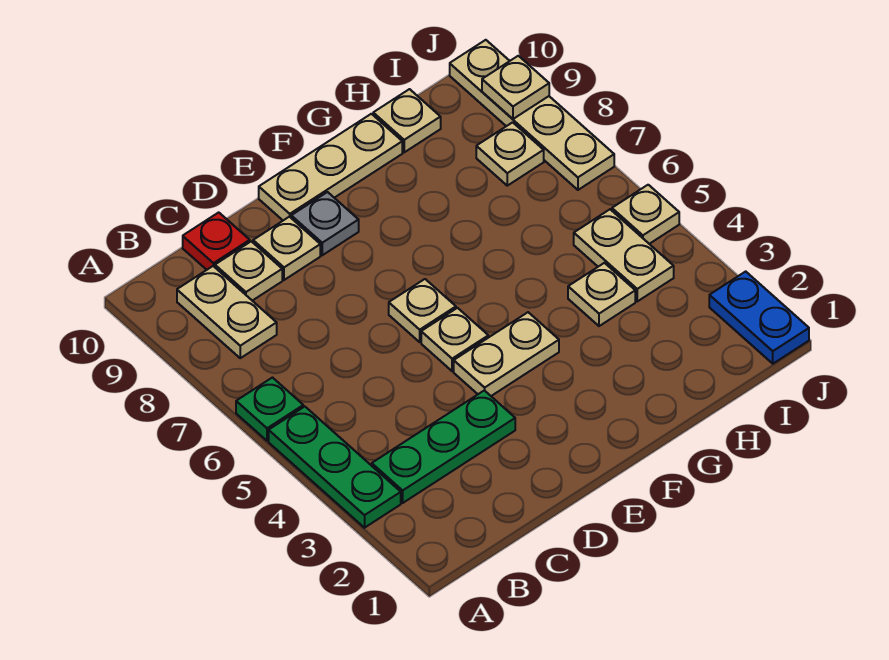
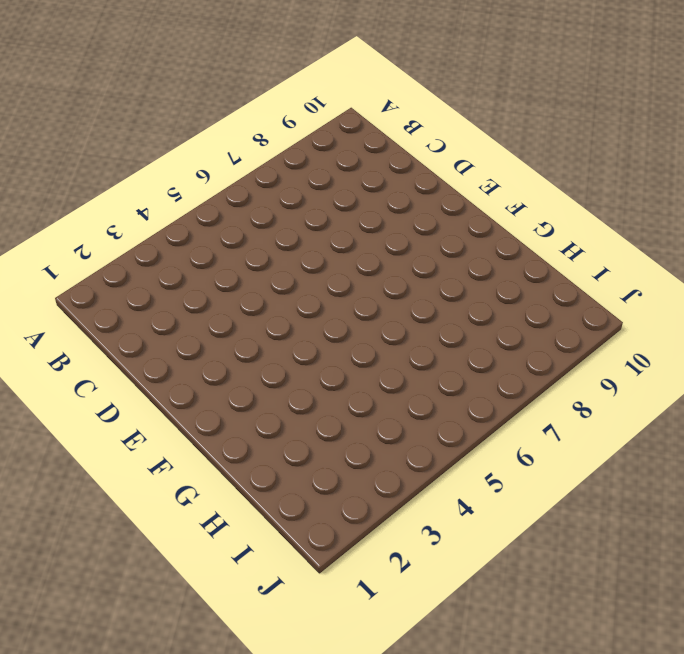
none -> green 1x3 plate [269,407,401,528]
none -> green 1x1 plate [236,378,303,441]
none -> green 1x3 plate [372,390,515,503]

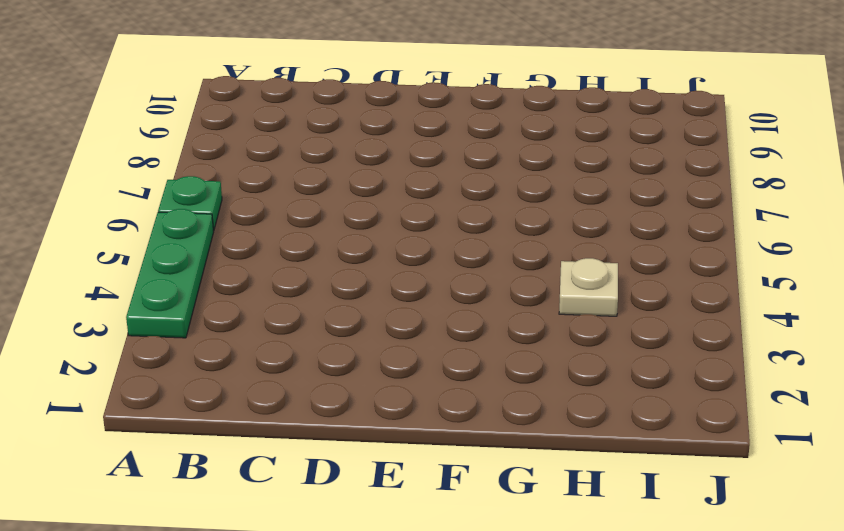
none -> green 1x3 plate [372,390,515,503]
none -> tan 1x2 plate [177,266,277,358]
none -> tan 1x1 plate [215,241,282,301]

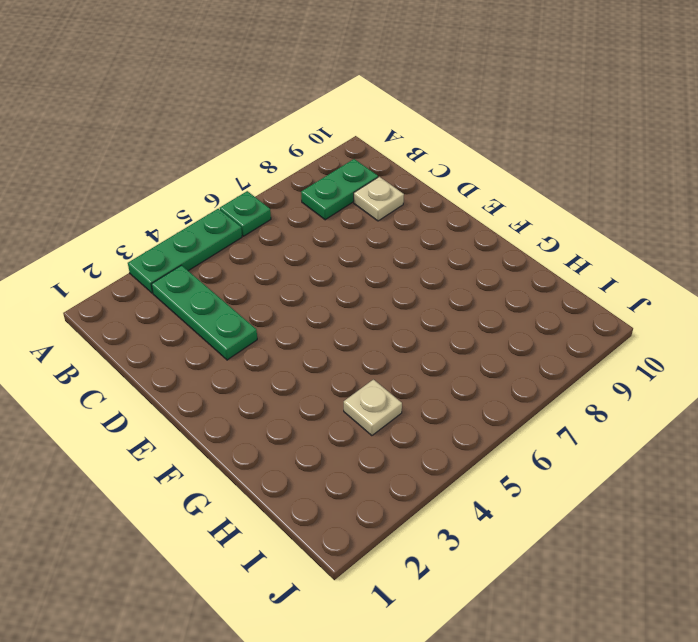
green 1x2 plate [301,159,378,220] -> tan 1x2 plate [177,266,277,358]
none -> red 1x1 plate [183,212,250,270]
none -> tan 1x1 plate [253,217,320,280]
none -> tan 1x2 plate [454,312,559,396]

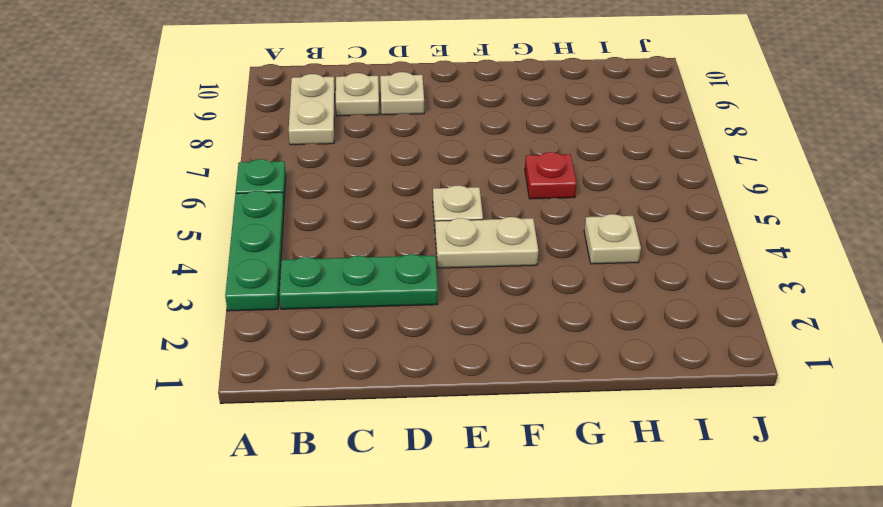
red 1x1 plate [525,152,577,199] -> red 1x1 plate moved to [183,212,250,270]
none -> tan 1x1 plate [389,279,456,342]
none -> grey 1x1 plate [291,192,359,255]
none -> tan 1x3 plate [259,114,402,220]

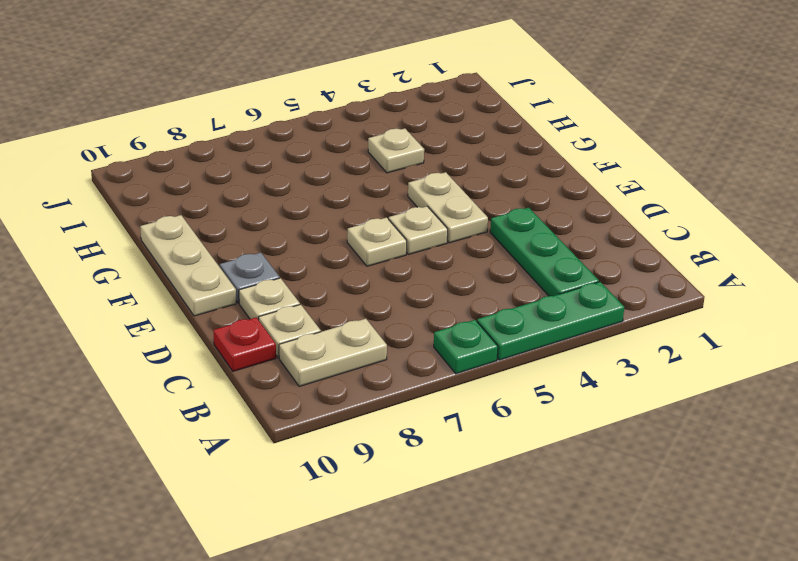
none -> tan 1x1 plate [373,89,441,152]
none -> tan 1x2 plate [574,209,674,301]
none -> tan 1x1 plate [476,122,544,186]

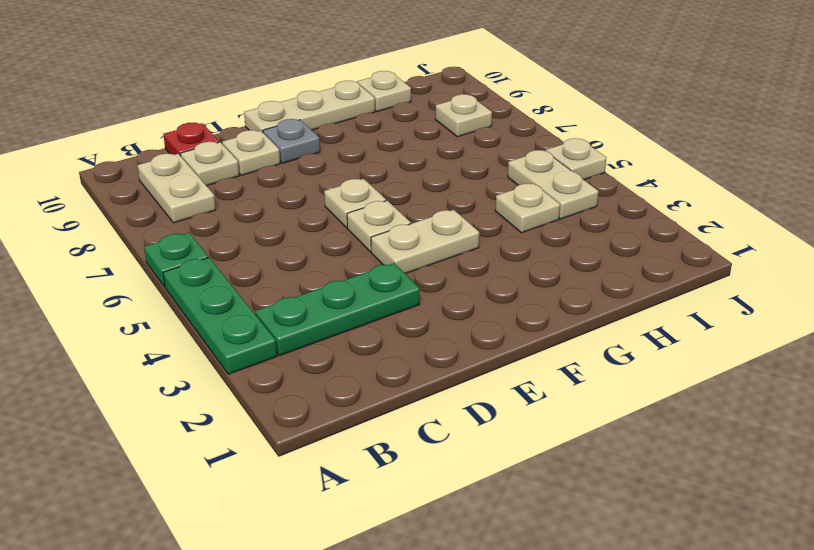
none -> blue 1x2 plate [709,271,809,364]
none -> tan 1x4 plate [450,40,614,190]
none -> tan 1x1 plate [482,56,549,119]

